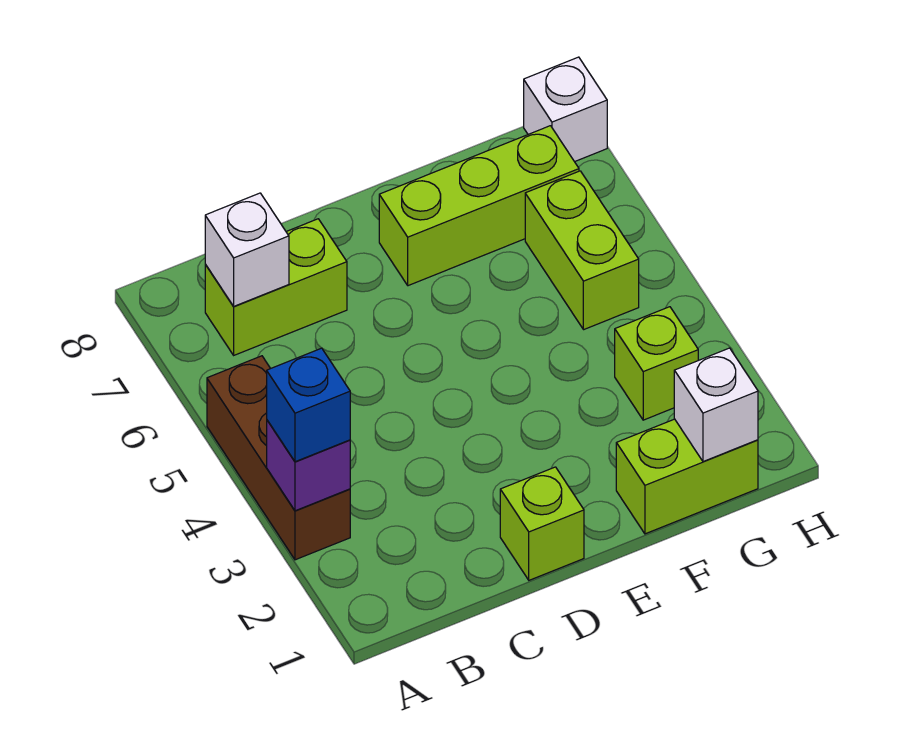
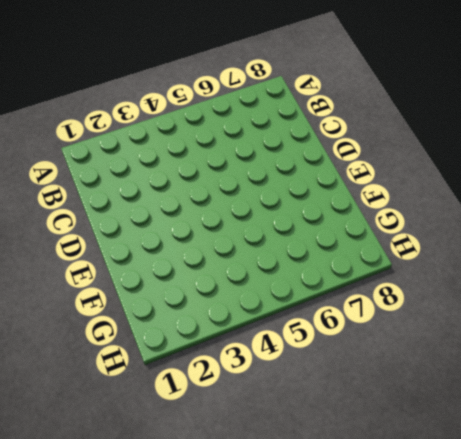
none -> brown 1x3 brick [207,356,350,560]
none -> lime 1x2 brick [205,219,347,355]
none -> lime 1x1 brick [500,467,584,580]

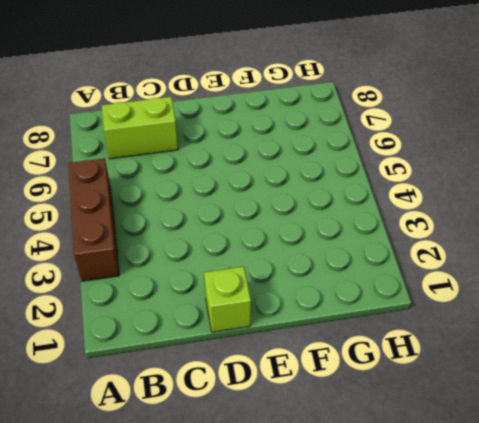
none -> lime 1x3 brick [379,126,579,286]
none -> lime 1x2 brick [616,419,758,534]
none -> lime 1x1 brick [615,307,698,420]

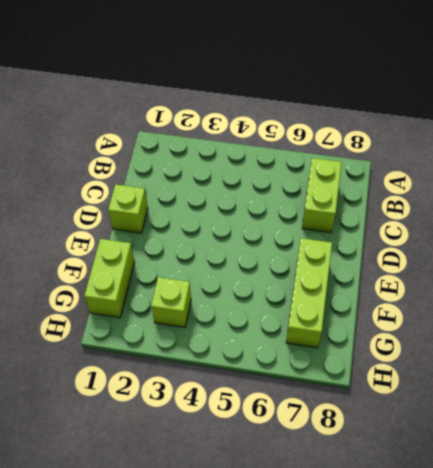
none -> brown 1x3 brick [207,356,350,560]
none -> lime 1x2 brick [525,171,639,330]
none -> white 1x1 brick [524,57,607,162]

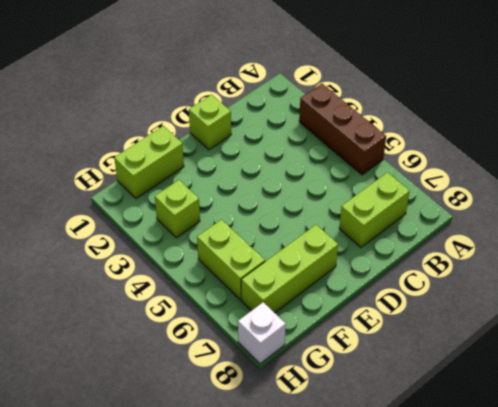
none -> purple 1x1 brick [267,420,350,511]
none -> white 1x1 brick [205,193,289,306]
none -> white 1x1 brick [674,348,758,462]

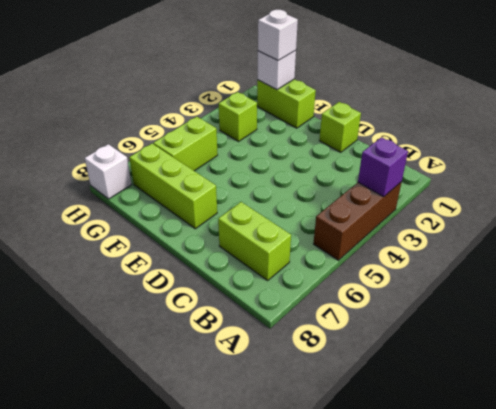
white 1x1 brick [258,10,298,61] -> white 1x1 brick moved to [205,193,289,306]
none -> blue 1x1 brick [267,348,350,462]

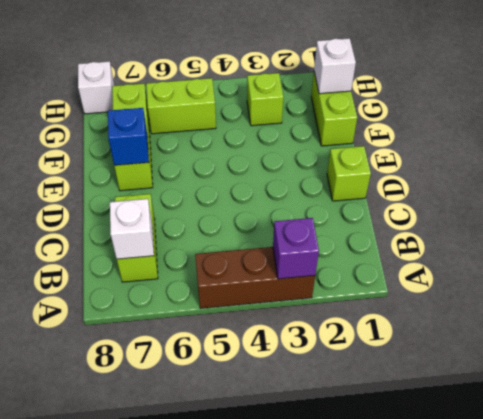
blue 1x1 brick [108,108,149,166] -> blue 1x1 brick moved to [267,348,350,462]

